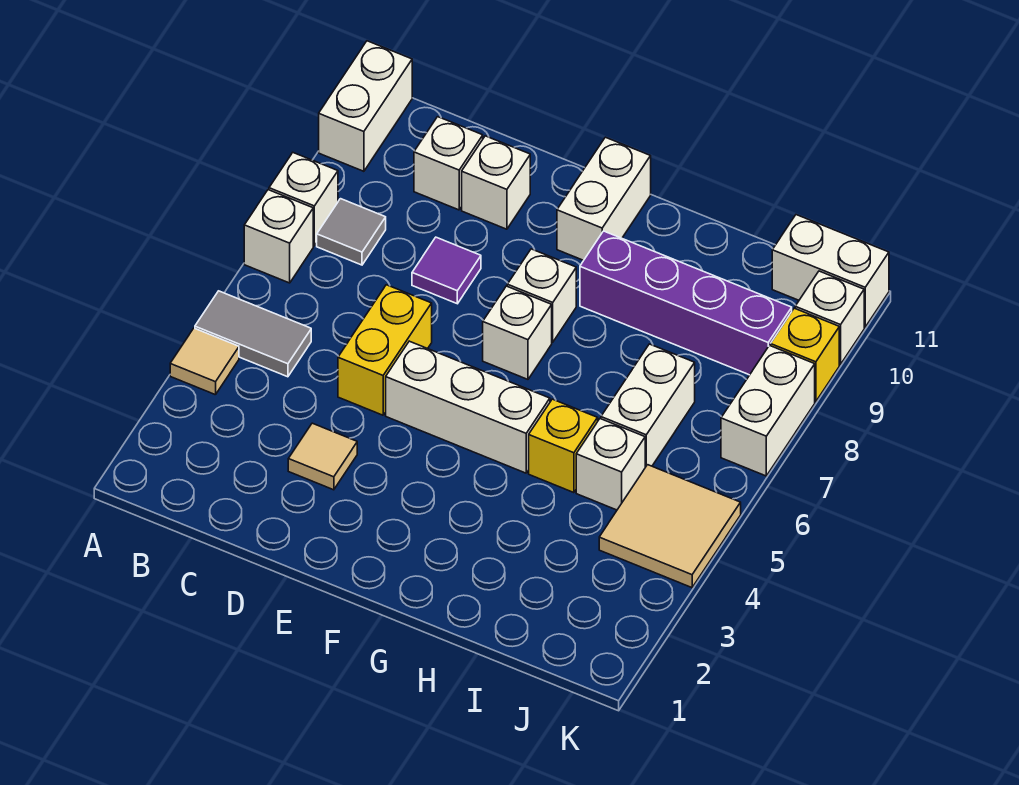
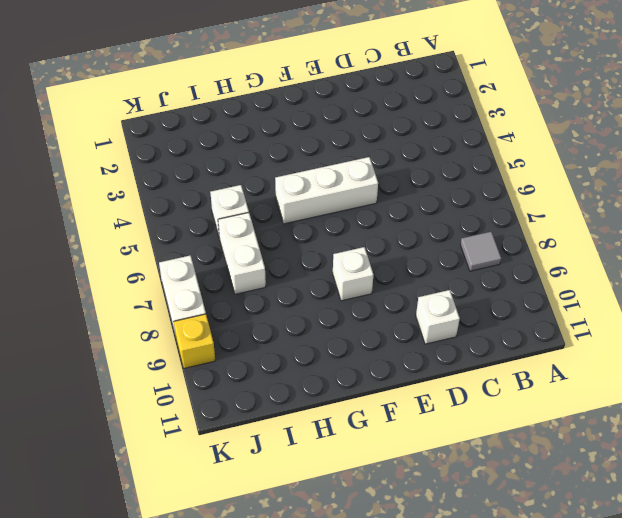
none -> tan 1x1 tile [170,328,239,395]
none -> grey 1x2 tile [195,291,311,377]
none -> white 1x1 brick [244,190,313,283]

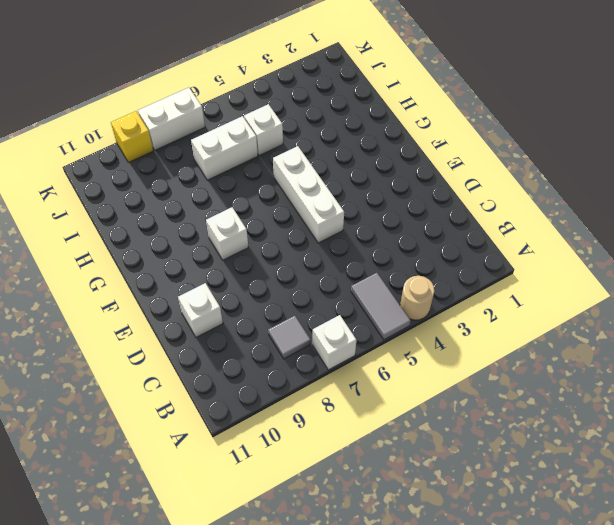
tan 1x1 round brick [400,276,434,320] -> tan 1x1 tile [170,328,239,395]
none -> white 1x1 brick [269,153,338,246]
none -> white 1x2 brick [319,41,412,171]
none -> white 1x1 brick [414,117,483,210]

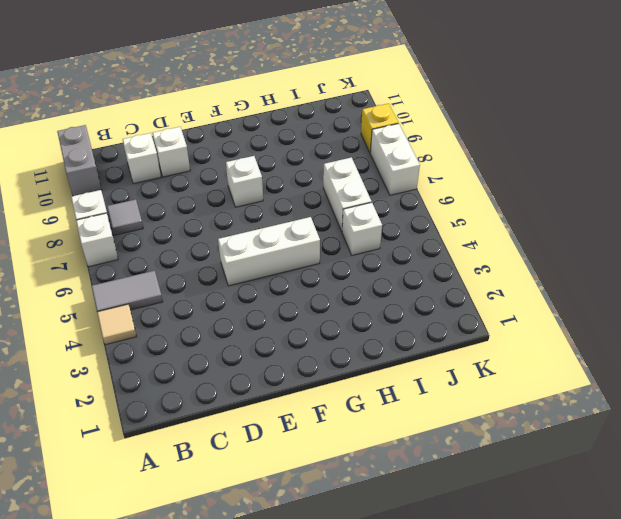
grey 1x2 brick [57,125,102,196] -> white 1x2 brick [319,41,412,171]
none -> tan 1x1 tile [288,423,357,490]
none -> yellow 1x2 brick [338,285,432,415]
none -> purple 1x1 tile [412,237,481,304]

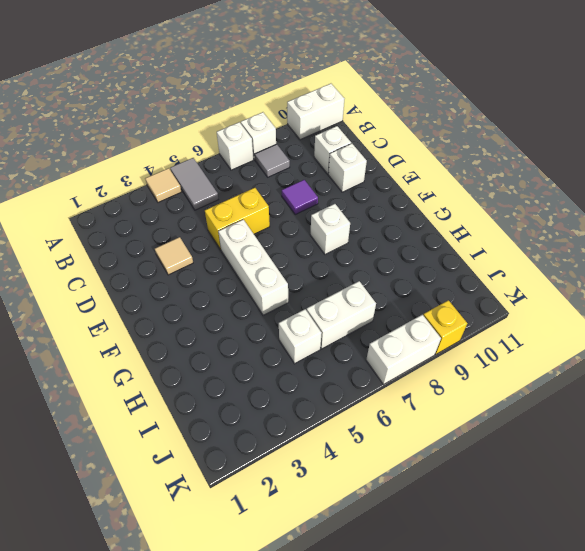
none -> white 1x1 brick [483,286,552,379]
none -> white 1x2 brick [557,137,651,260]
none -> purple 1x4 brick [580,231,792,375]

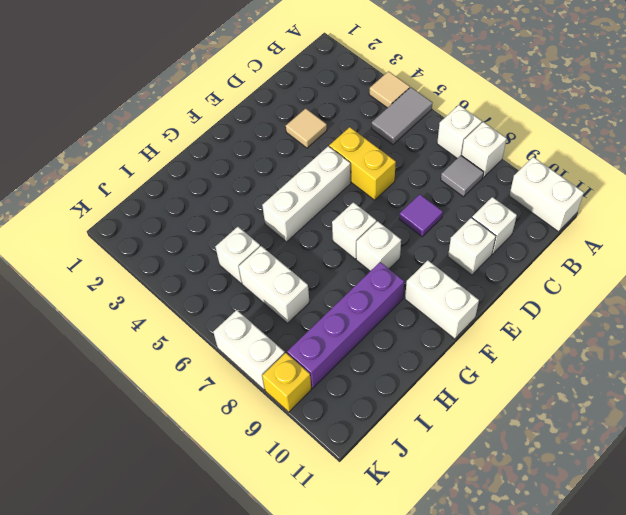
none -> yellow 1x1 brick [529,399,598,493]
none -> tan 2x2 tile [599,465,741,588]
none -> white 1x2 brick [772,215,889,327]

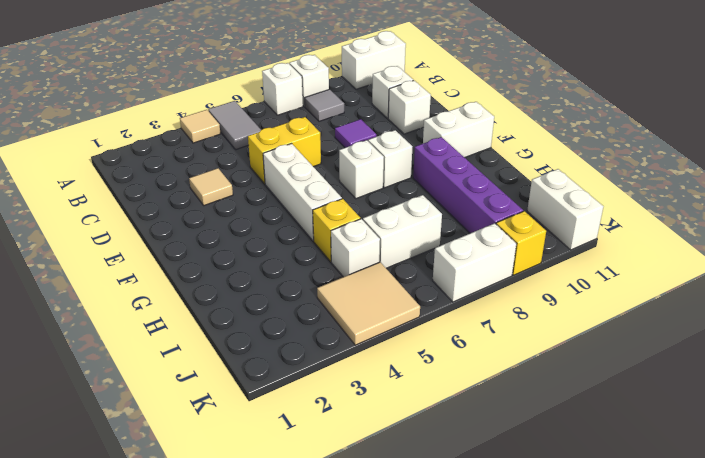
none -> white 1x1 brick [795,271,864,364]

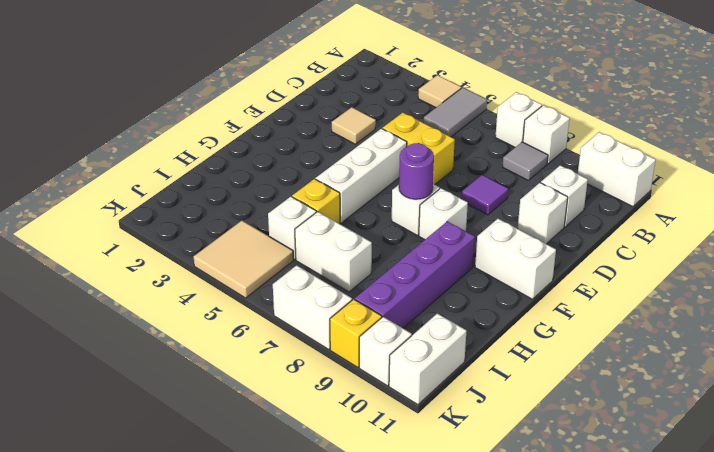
purple 1x1 round brick [399,143,434,199] -> none

